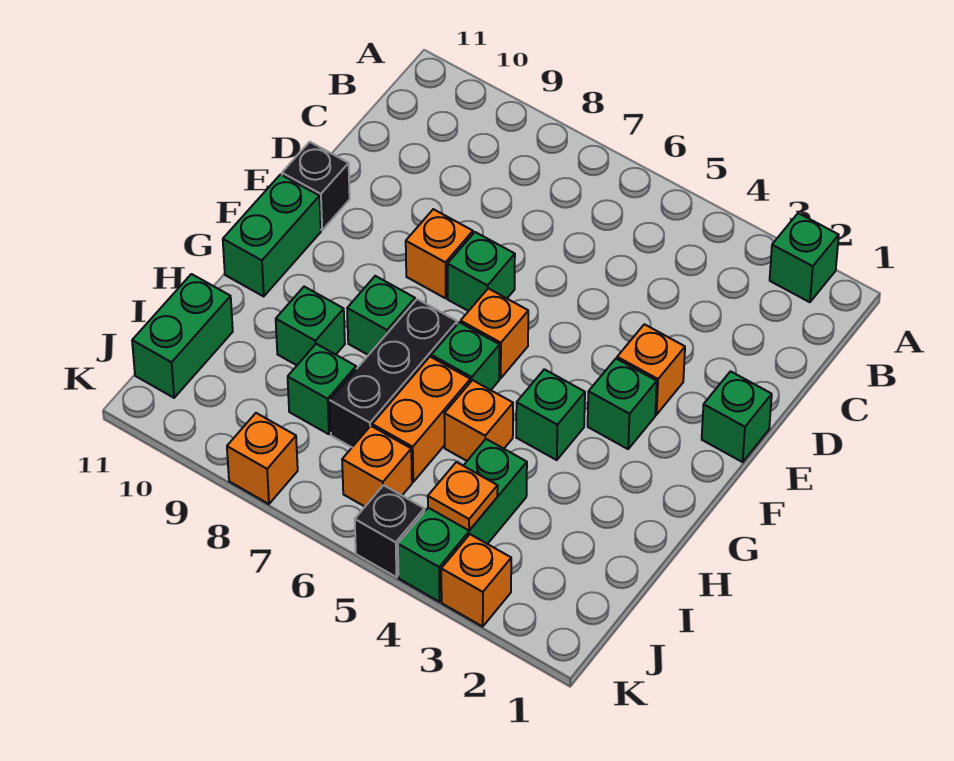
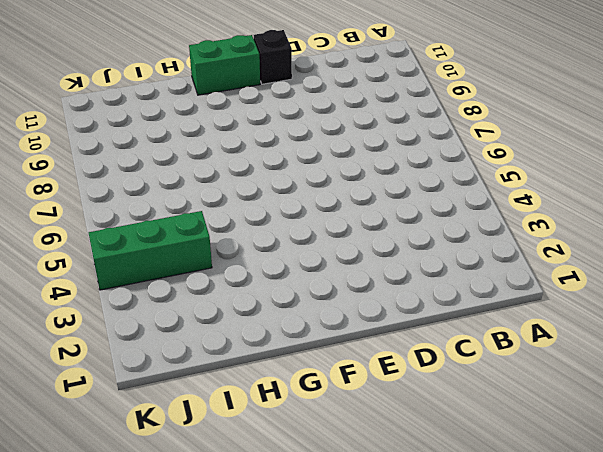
none -> green 1x1 brick [770,213,839,302]
none -> green 1x1 brick [702,371,772,462]
none -> orange 1x1 brick [617,324,685,415]

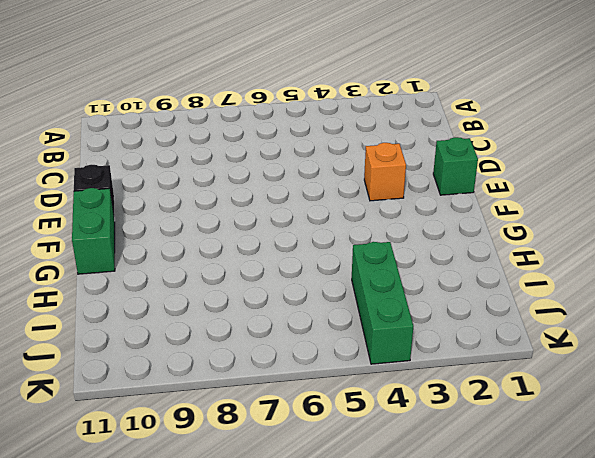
none -> green 1x1 brick [770,213,839,302]
none -> green 1x1 brick [448,232,515,311]
none -> orange 1x1 brick [406,209,473,298]

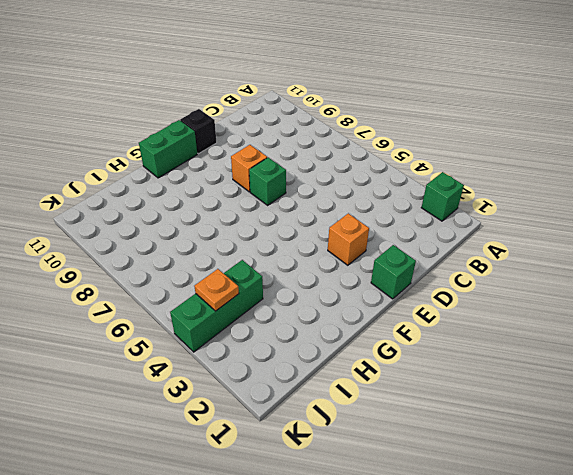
none -> green 1x1 brick [588,359,657,449]
none -> orange 1x1 brick [461,288,528,378]
none -> green 1x1 brick [516,369,585,460]

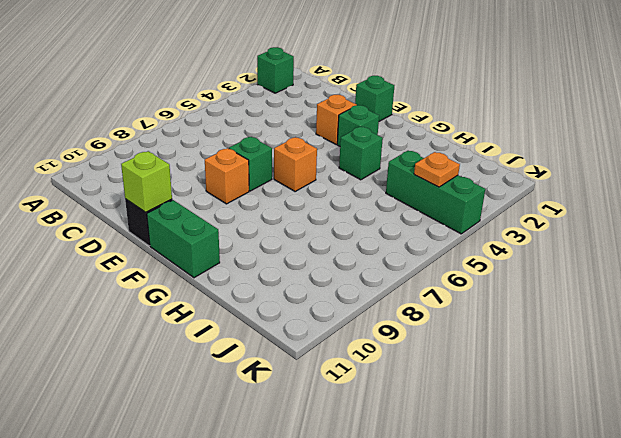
lime 1x1 brick [121,151,172,212] -> none
none -> green 1x1 brick [431,322,500,390]
none -> black 1x3 brick [330,299,457,447]
none -> green 1x1 brick [347,276,415,355]

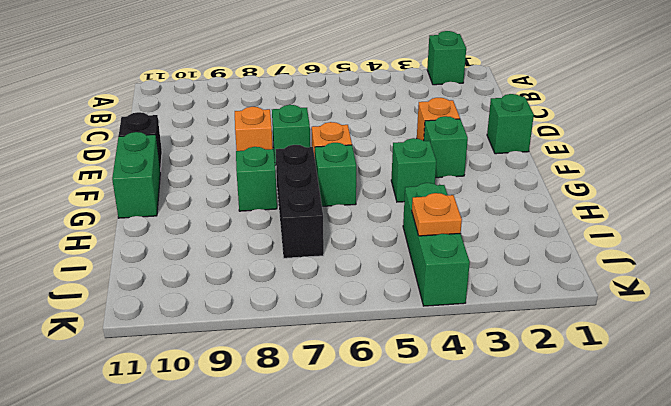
none -> orange 1x1 brick [444,380,513,461]
none -> orange 1x2 brick [372,357,470,482]
none -> green 1x1 brick [276,287,345,365]

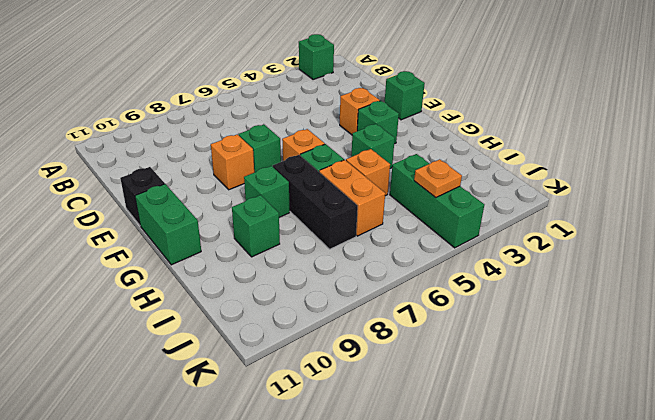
none -> green 1x1 brick [288,344,356,434]
none -> green 1x2 brick [132,274,233,398]
none -> orange 1x1 brick [342,426,412,506]

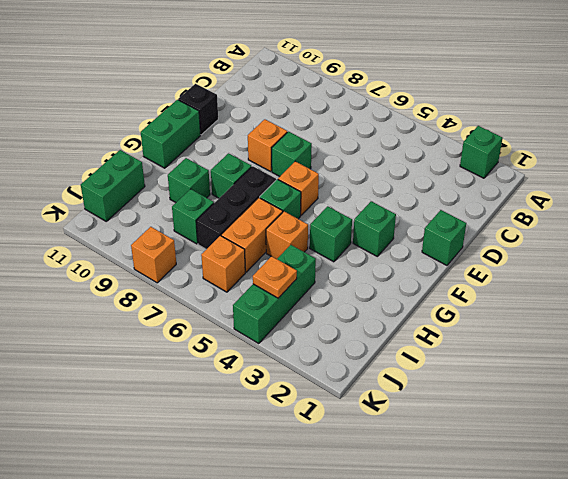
none -> orange 1x1 brick [617,324,685,415]
none -> orange 1x1 brick [441,534,511,626]
none -> black 1x1 brick [355,485,424,577]

